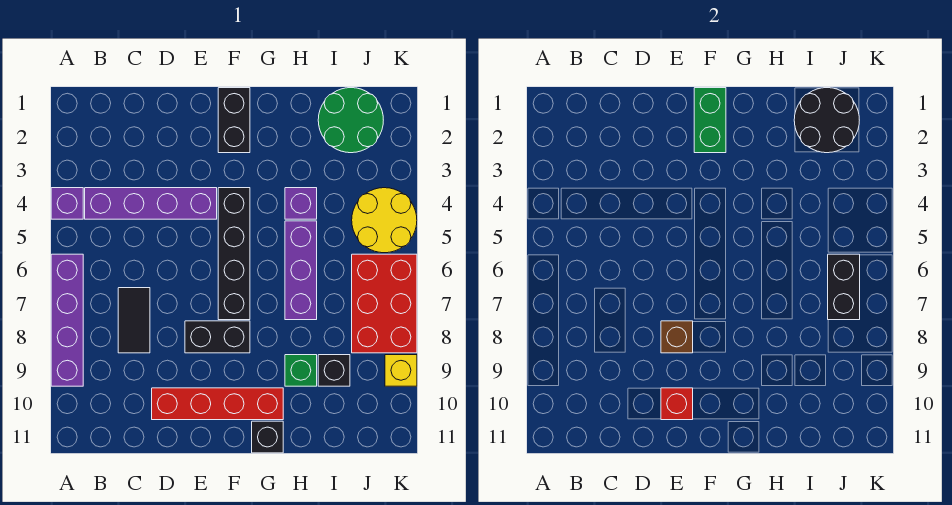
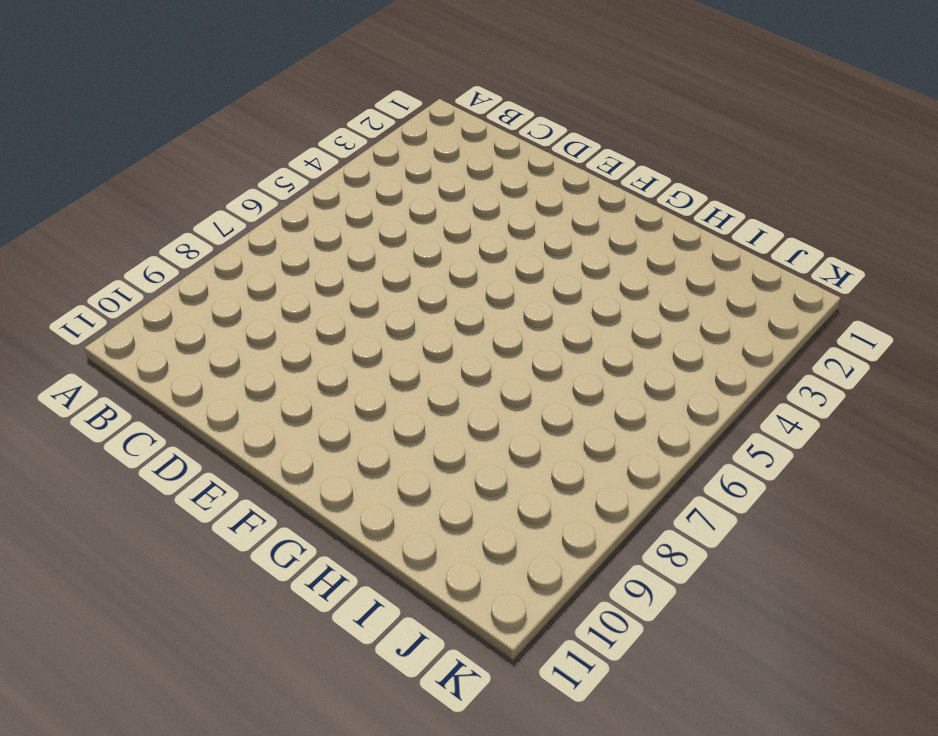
none -> purple 1x1 brick [51,188,83,219]
none -> purple 1x4 brick [51,254,83,386]
none -> purple 1x4 brick [85,188,217,219]

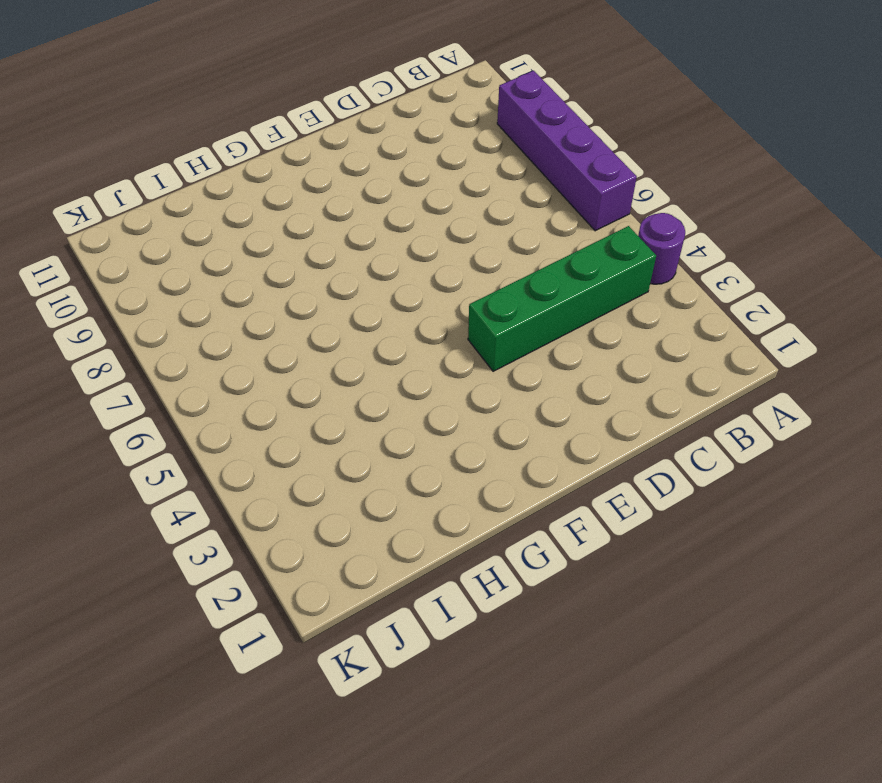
purple 1x1 round brick [638,213,685,284] -> purple 1x1 brick [51,188,83,219]
green 1x4 brick [468,226,656,371] -> purple 1x4 brick [85,188,217,219]
none -> black 1x2 tile [118,288,150,353]
none -> red 1x4 brick [152,388,283,420]
none -> black 1x2 brick [185,321,250,353]

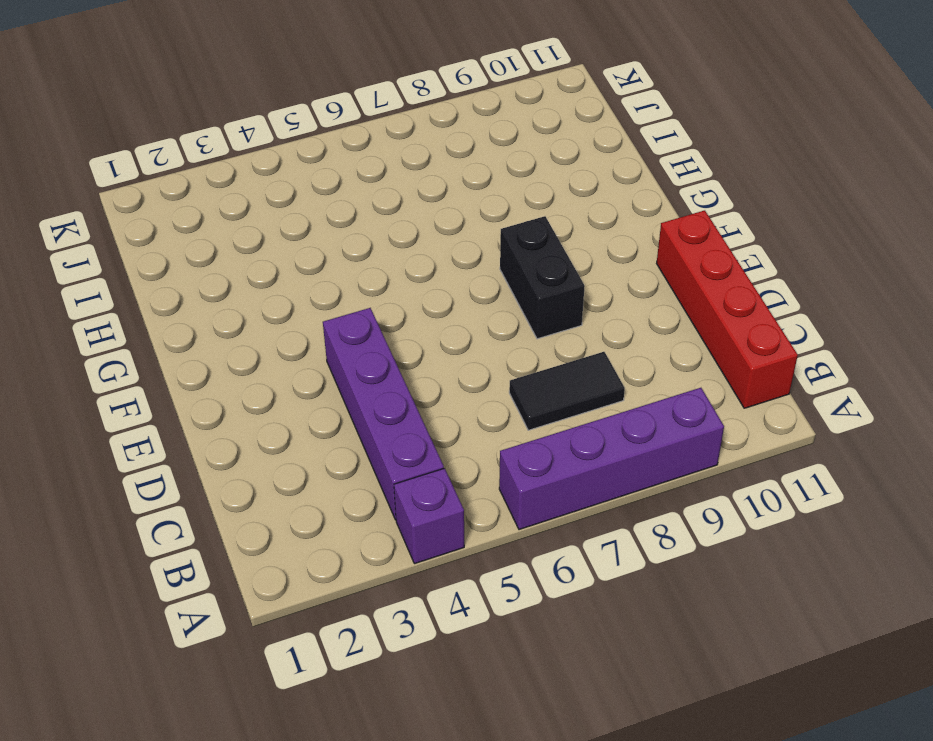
red 1x4 brick [657,210,798,408] -> red 1x4 brick moved to [152,388,283,420]
none -> black 1x2 brick [218,88,250,153]
none -> black 1x4 brick [218,188,250,320]
none -> black 1x1 brick [252,421,283,453]

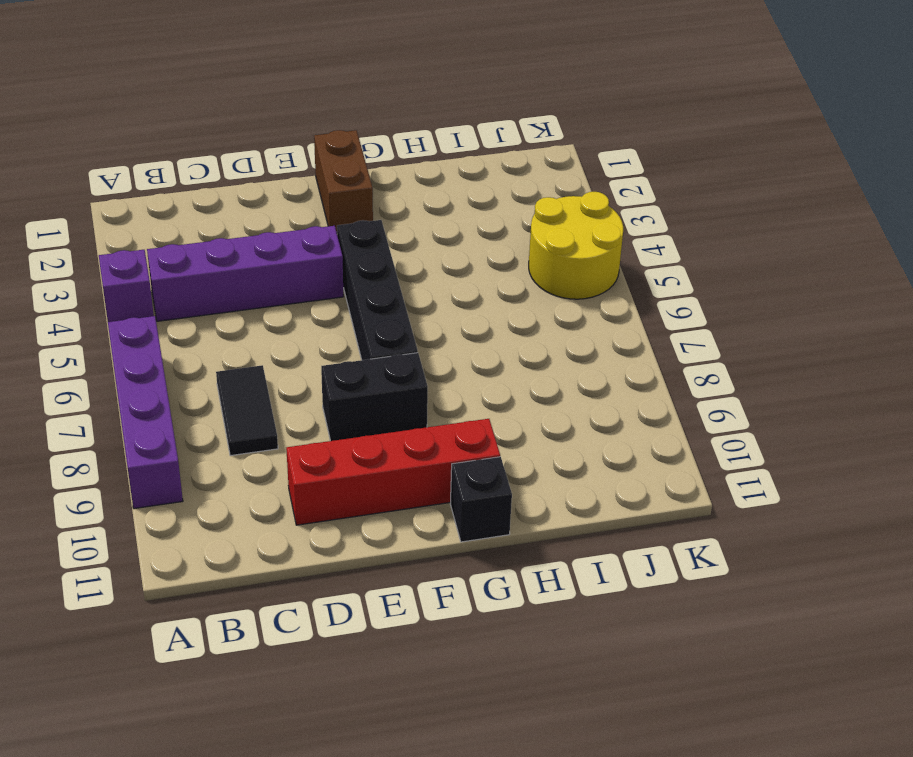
brown 1x2 brick [314,130,373,232] -> black 1x2 brick [218,88,250,153]
none -> purple 1x1 brick [285,188,317,219]
none -> purple 1x3 brick [285,221,317,320]
none -> green 1x1 brick [285,355,317,386]

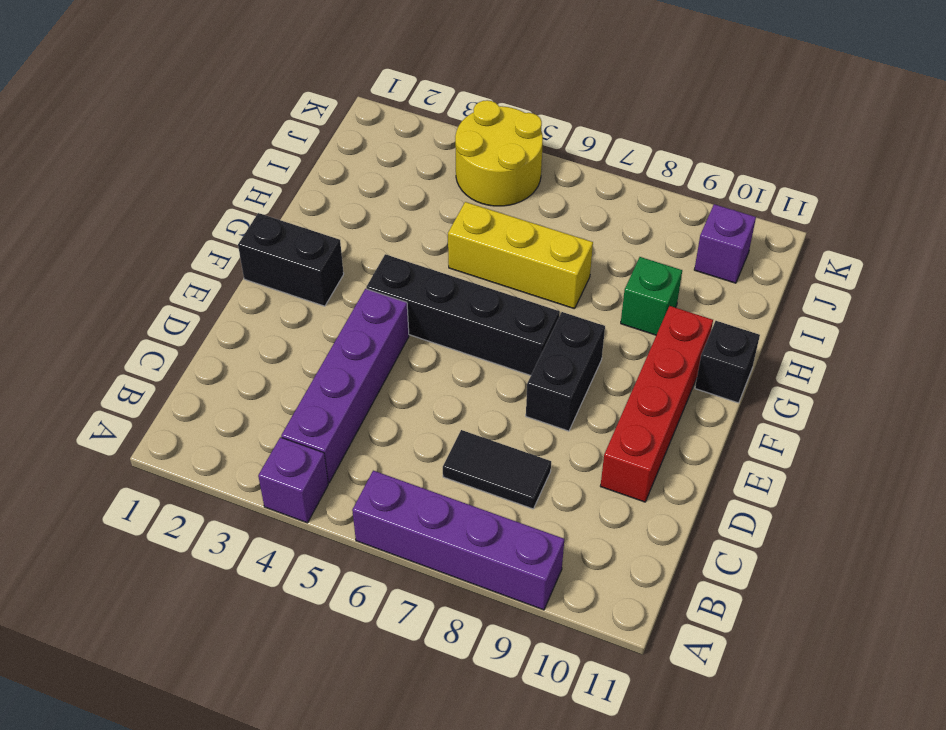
yellow 1x3 brick [448,202,593,309] -> purple 1x3 brick [285,221,317,320]
purple 1x1 brick [694,204,756,283] -> purple 1x1 brick moved to [285,188,317,219]
none -> green 2x2 round brick [318,88,383,153]
none -> black 1x1 brick [318,355,350,386]
none -> red 2x3 brick [352,254,417,353]

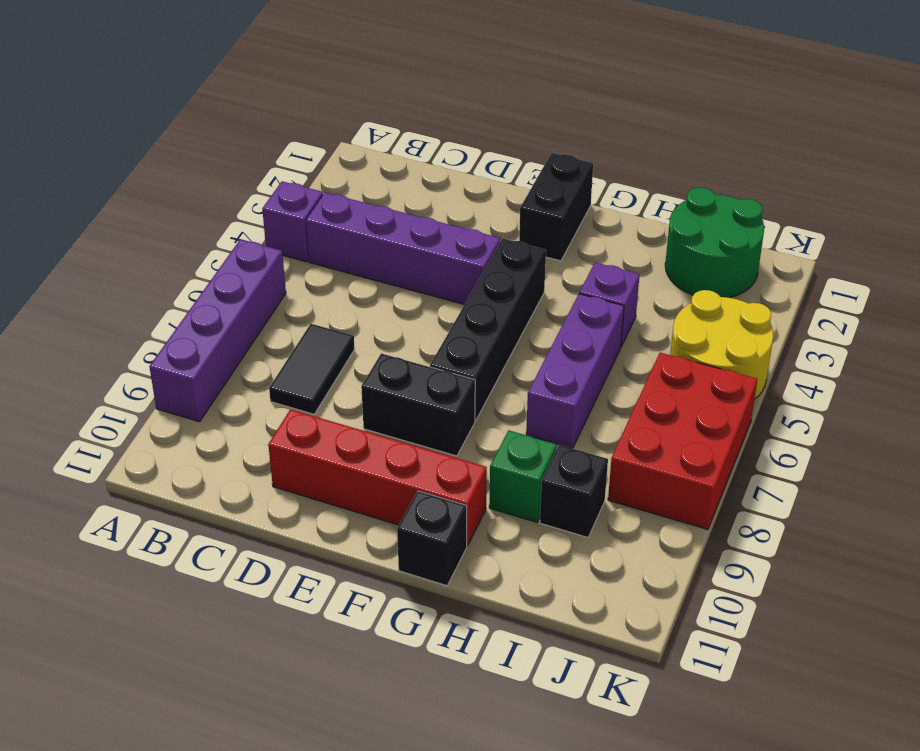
none -> yellow 1x1 brick [385,355,417,386]
none -> brown 1x1 brick [661,321,693,353]
none -> red 1x1 brick [661,388,693,420]

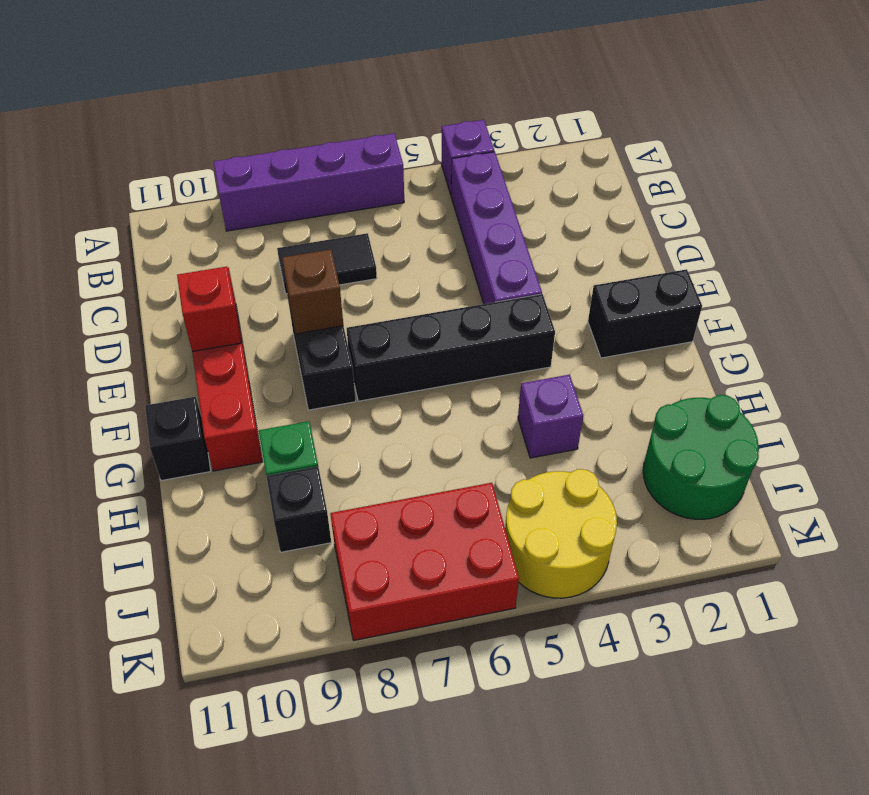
none -> purple 1x3 brick [285,221,317,320]
none -> yellow 1x1 brick [385,355,417,386]
none -> green 1x2 brick [694,88,726,153]

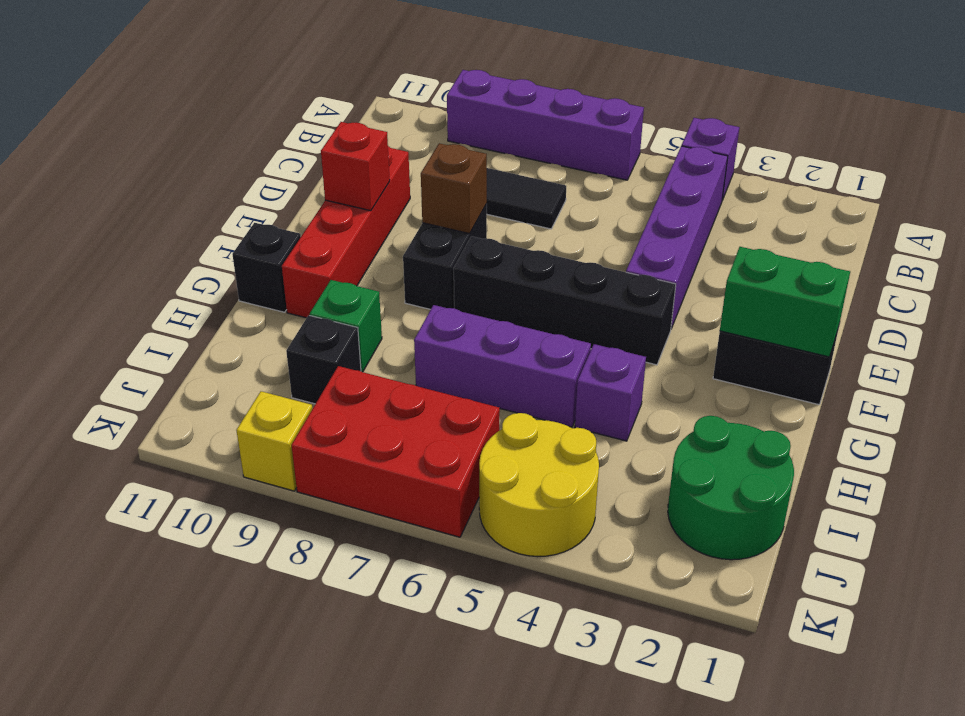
none -> black 2x2 round brick [794,88,859,153]
none -> black 1x2 brick [828,254,860,320]

